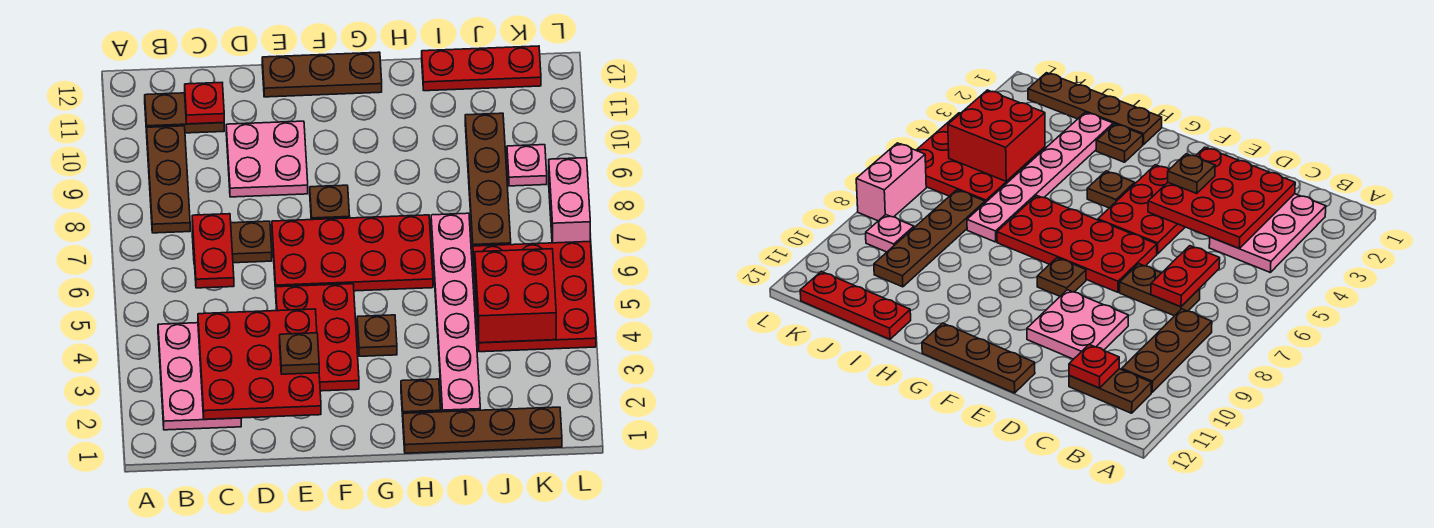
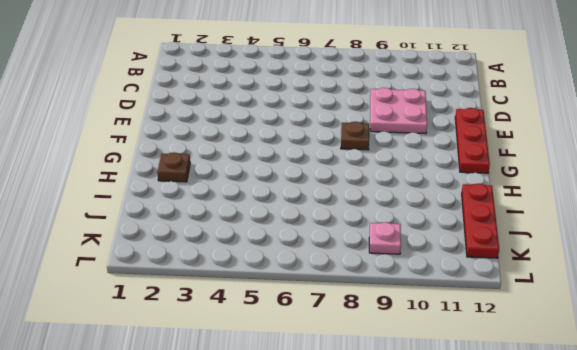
red 1x3 plate [455,108,490,173] -> brown 1x3 plate [262,52,382,97]
none -> pink 2x3 plate [158,323,241,430]
none -> brown 1x3 plate [147,126,190,233]
none -> brown 1x2 plate [145,93,224,133]

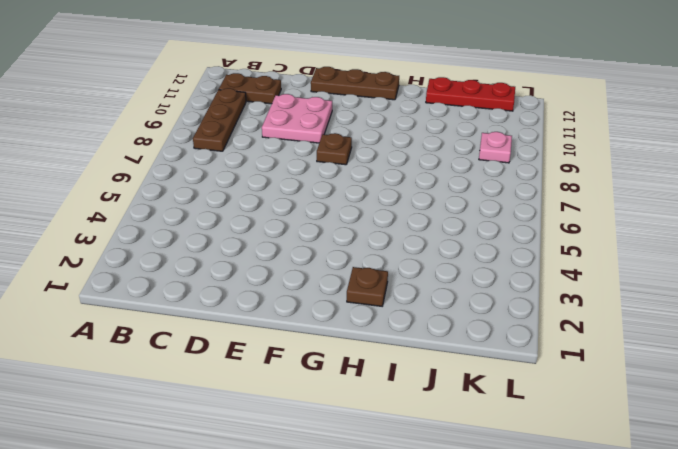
none -> pink 2x3 plate [158,323,241,430]
none -> brown 1x2 plate [192,221,272,264]
none -> red 2x3 plate [276,284,359,391]

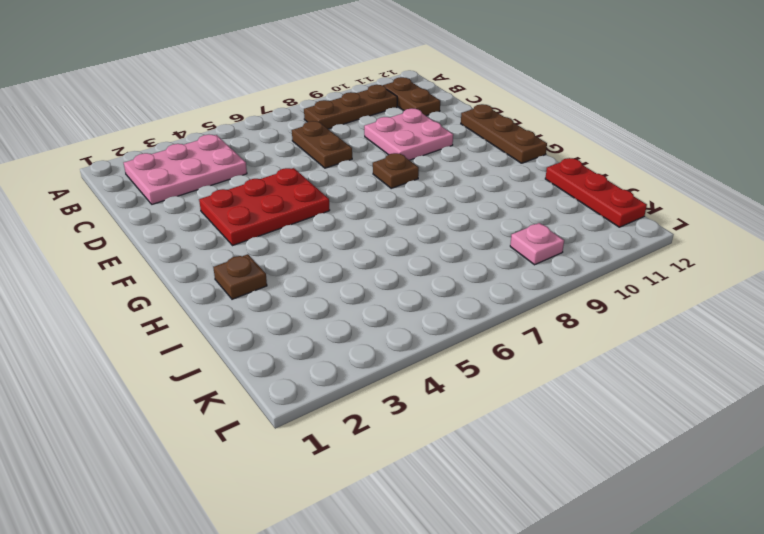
none -> red 2x4 plate [272,215,433,292]
none -> brown 1x1 plate [357,315,397,356]
none -> brown 1x4 plate [403,407,562,453]

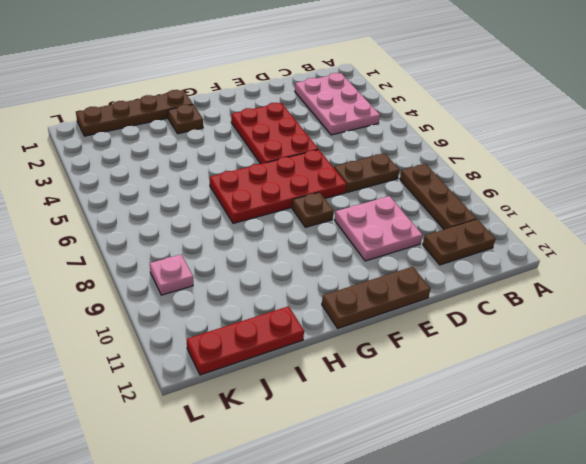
none -> brown 1x1 plate [357,315,397,356]
none -> pink 1x6 plate [431,213,480,412]
none -> red 3x3 plate [473,241,596,352]

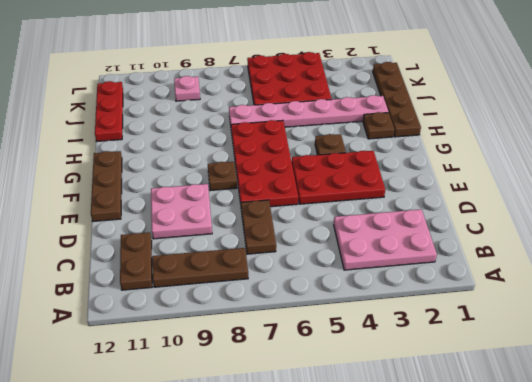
none -> brown 1x4 plate [465,113,511,247]
none -> pink 1x2 brick [549,158,590,243]
none -> red 3x3 plate [198,309,321,419]

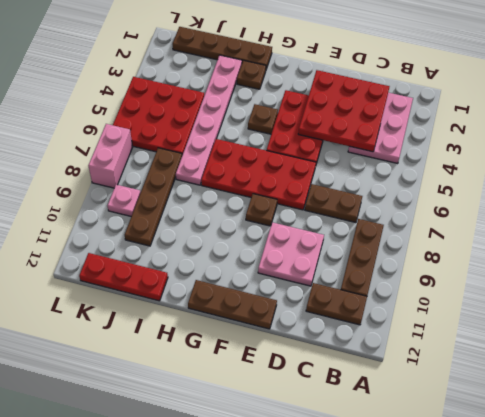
none -> red 1x2 plate [192,214,234,288]
none -> red 1x1 plate [185,83,224,124]
none -> red 2x2 brick [475,249,556,343]

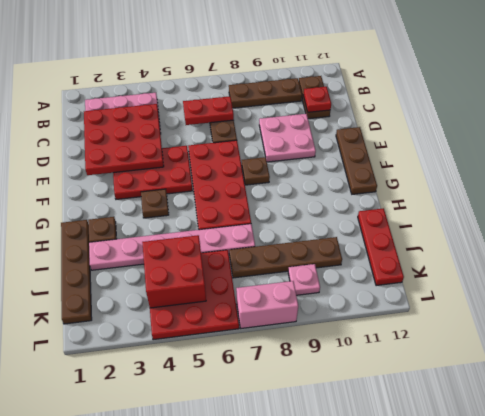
none -> brown 1x1 plate [280,333,319,374]

